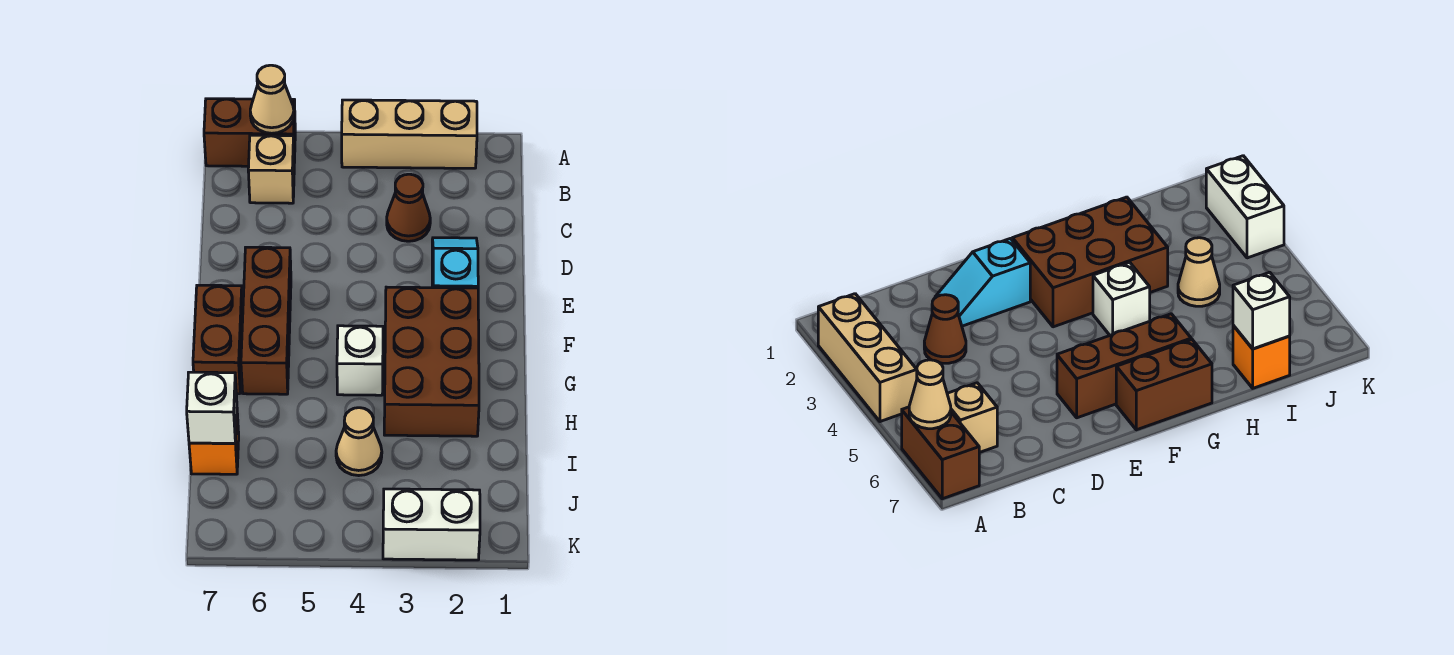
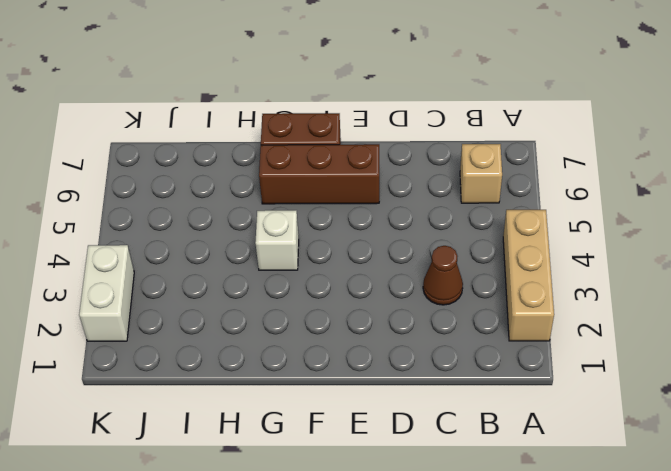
none -> brown 1x2 brick [204,99,295,166]
none -> cyan 1x2 slope [432,238,478,288]
none -> brown 2x3 brick [384,287,479,436]

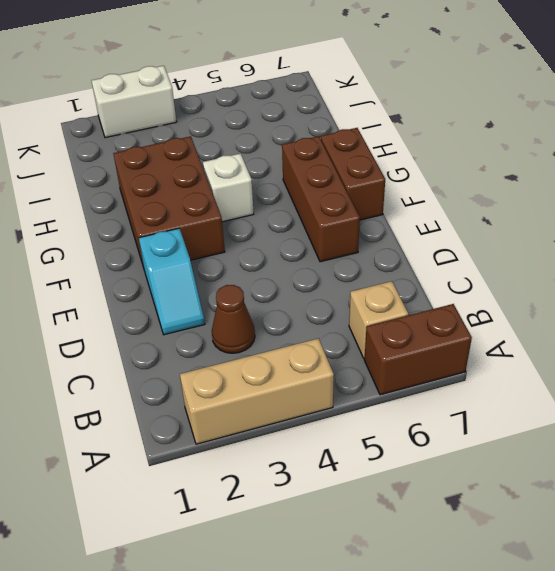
none -> tan 1x1 cone [336,408,382,476]
none -> orange 1x1 brick [189,414,239,474]
none -> tan 1x1 cone [250,65,294,133]

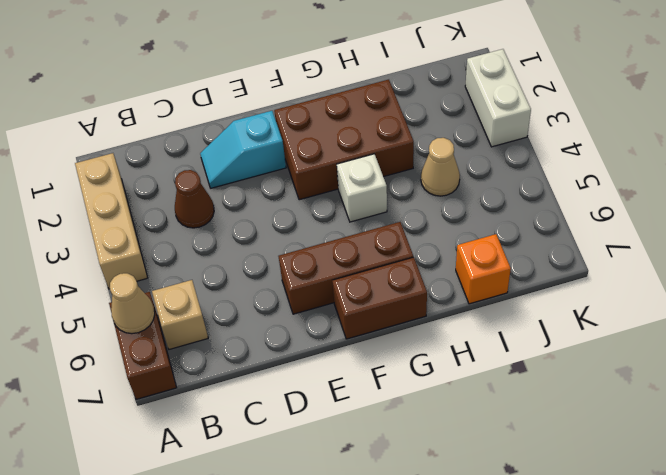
none -> white 1x1 brick [187,372,237,443]

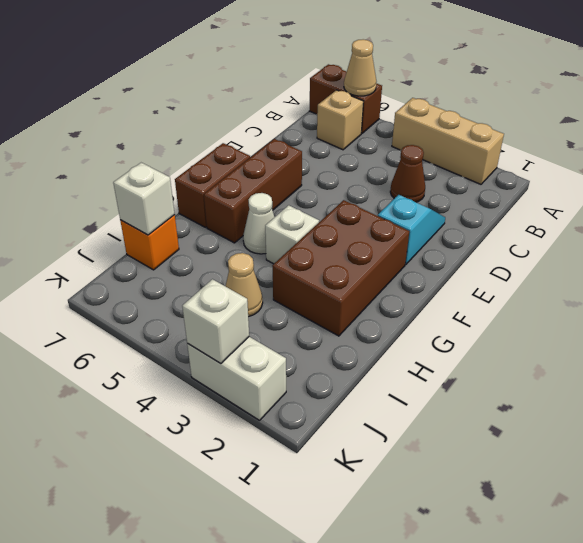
white 1x1 cone [243,193,274,254] -> none
white 1x1 brick [182,279,249,364] -> none

